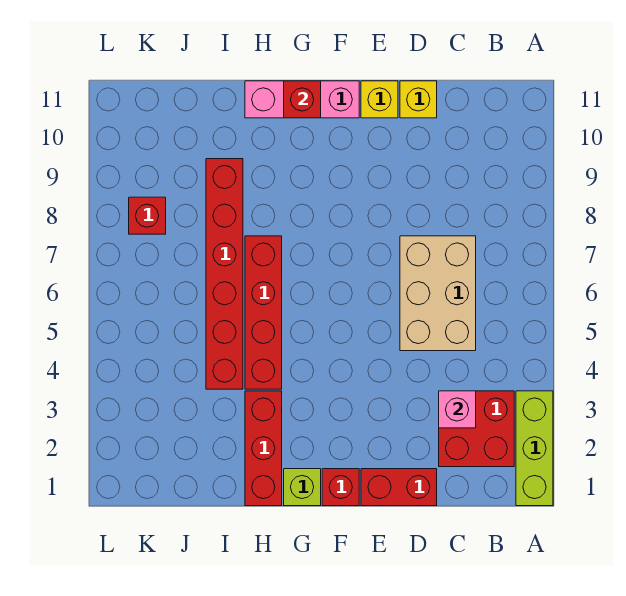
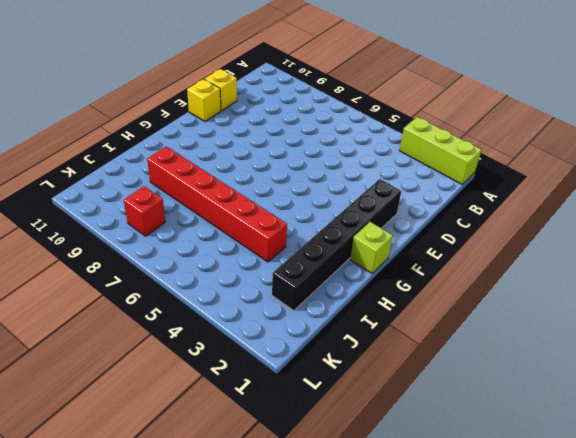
black 1x6 brick [272,179,401,311] -> red 1x3 brick [245,391,282,506]
none -> red 2x2 brick [439,391,514,467]
none -> tan 2x3 brick [400,236,476,351]
none -> red 1x2 brick [361,469,437,506]

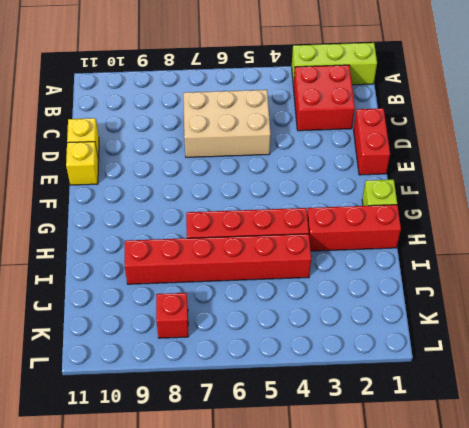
none -> red 1x1 brick [322,469,359,506]
none -> pink 1x3 brick [245,81,359,118]
none -> pink 1x1 brick [439,391,476,428]

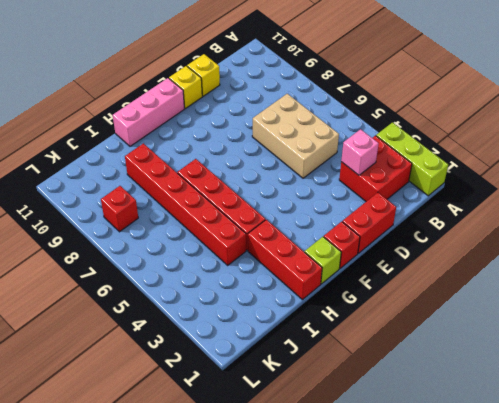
none -> red 1x1 brick [284,81,321,118]

